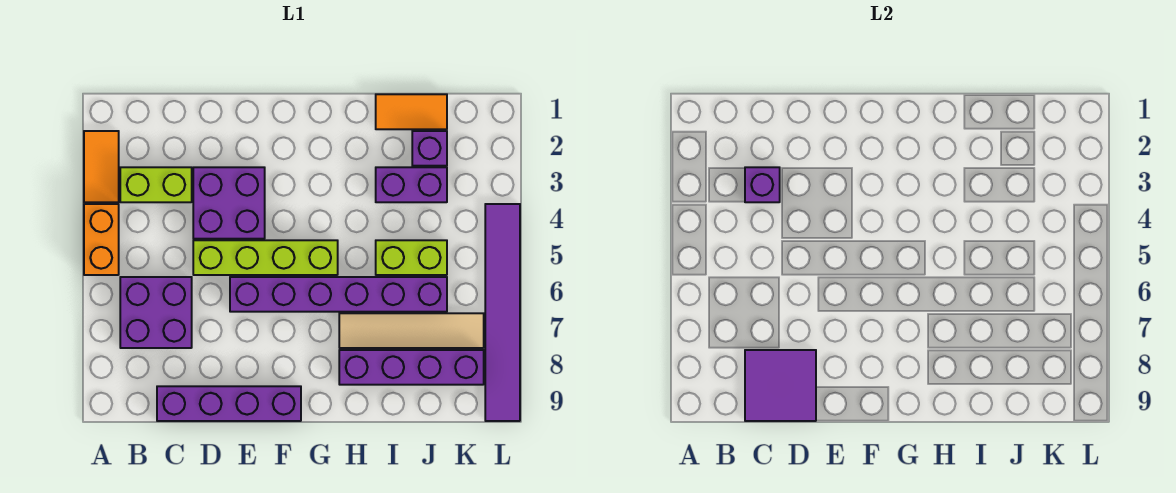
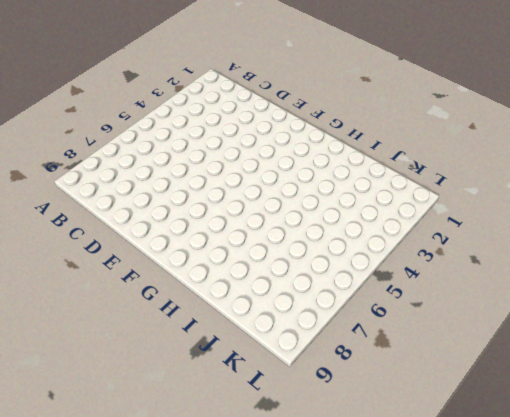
none -> orange 1x2 tile [84,131,119,202]
none -> orange 1x2 brick [84,204,119,275]
none -> lime 1x2 brick [120,167,192,202]

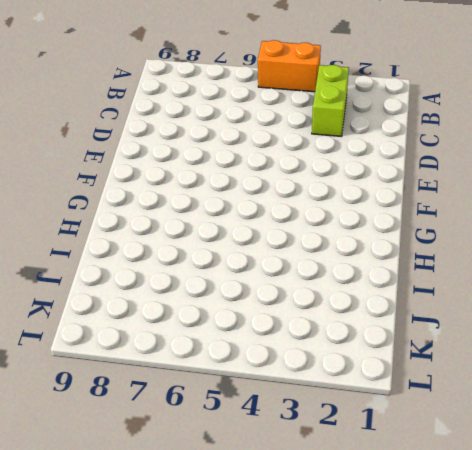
none -> orange 1x2 tile [84,131,119,202]
none -> purple 2x2 brick [120,277,192,348]
none -> purple 1x4 brick [157,386,301,421]

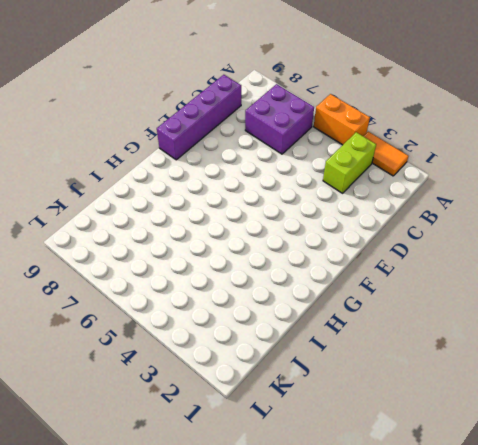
none -> purple 2x2 brick [193,167,265,239]
none -> lime 1x4 brick [193,240,338,275]
none -> purple 1x6 brick [230,277,447,312]

